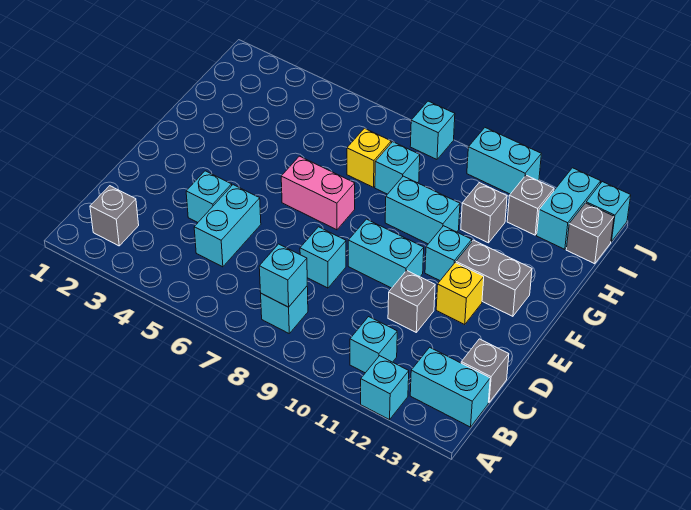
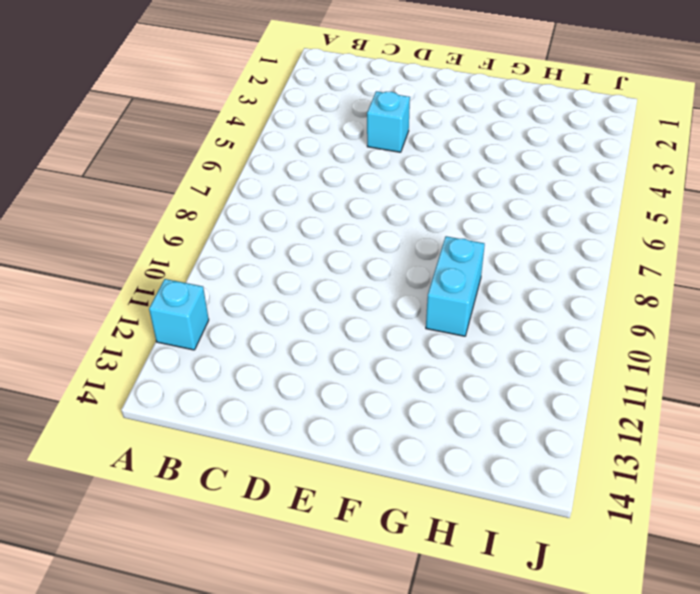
none -> grey 1x1 brick [90,186,139,246]
none -> cyan 1x1 brick [261,286,308,333]
none -> cyan 1x1 brick [350,317,397,373]

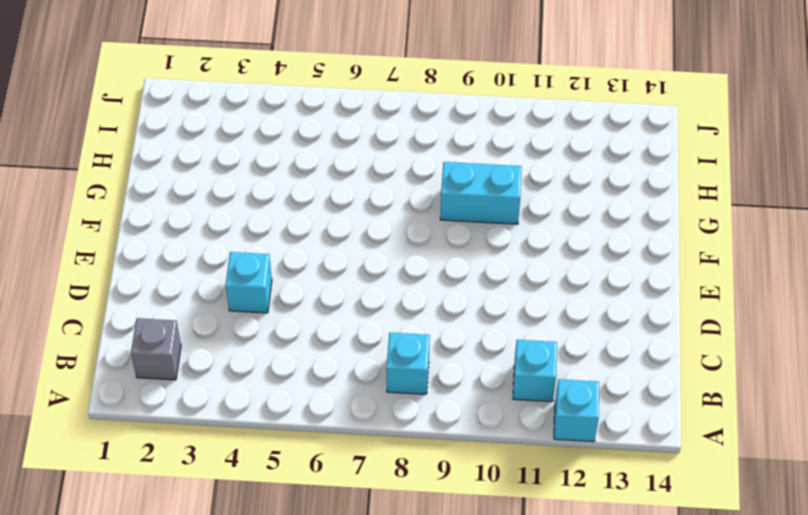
none -> cyan 1x2 brick [410,347,490,427]
none -> cyan 1x2 brick [194,185,261,267]
none -> grey 1x1 brick [461,339,509,402]

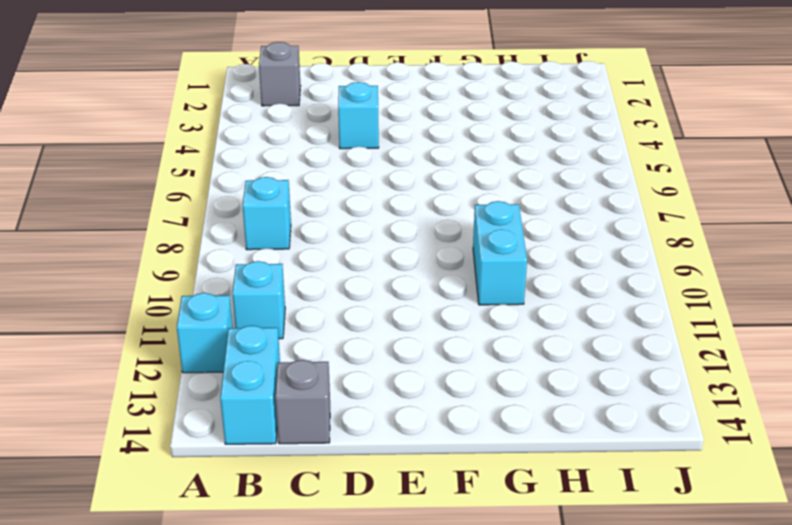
none -> cyan 1x2 brick [194,185,261,267]
none -> cyan 1x1 brick [300,227,346,288]
none -> grey 1x1 brick [388,271,435,332]

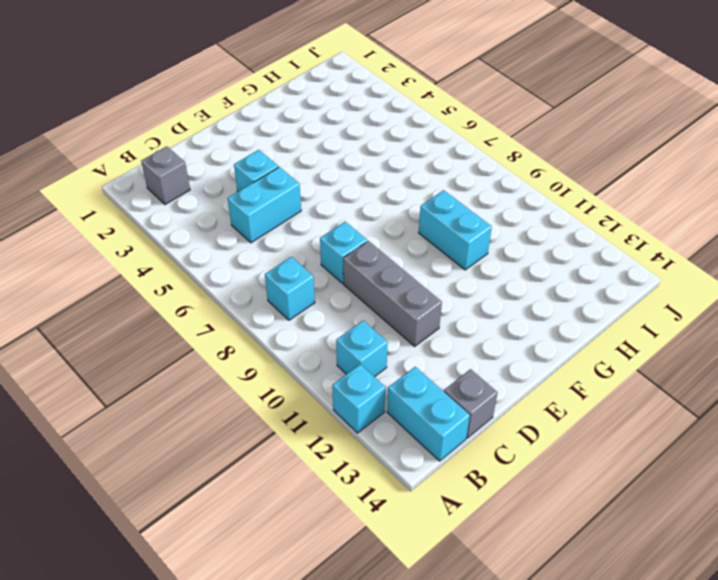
grey 1x3 brick [343,241,442,346] -> grey 1x1 brick [388,271,435,332]
none -> cyan 1x2 brick [348,219,424,288]
none -> yellow 1x1 brick [436,263,484,324]
none -> pink 1x2 brick [281,156,355,230]

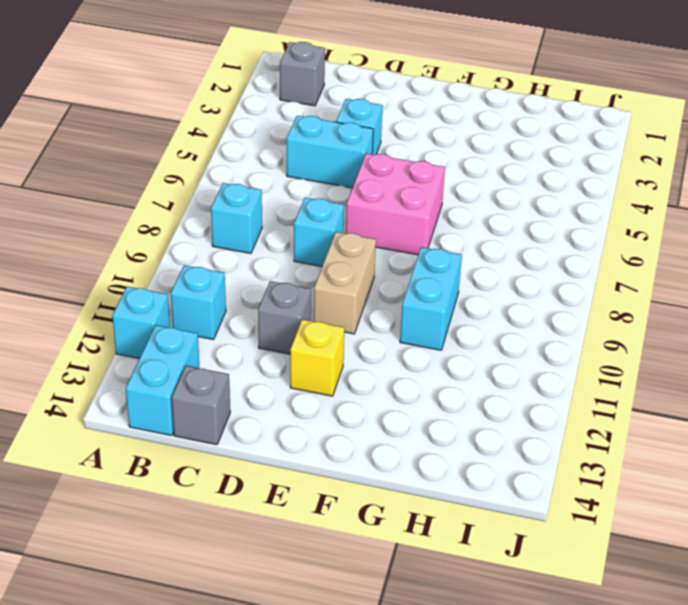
pink 2x2 brick [346,153,445,255] -> pink 1x2 brick [281,156,355,230]
tan 1x2 brick [314,232,376,334] -> cyan 1x2 brick [348,219,424,288]
none -> cyan 1x1 brick [425,226,472,280]
none -> grey 1x2 brick [456,240,532,316]
none -> yellow 1x1 brick [347,128,391,187]

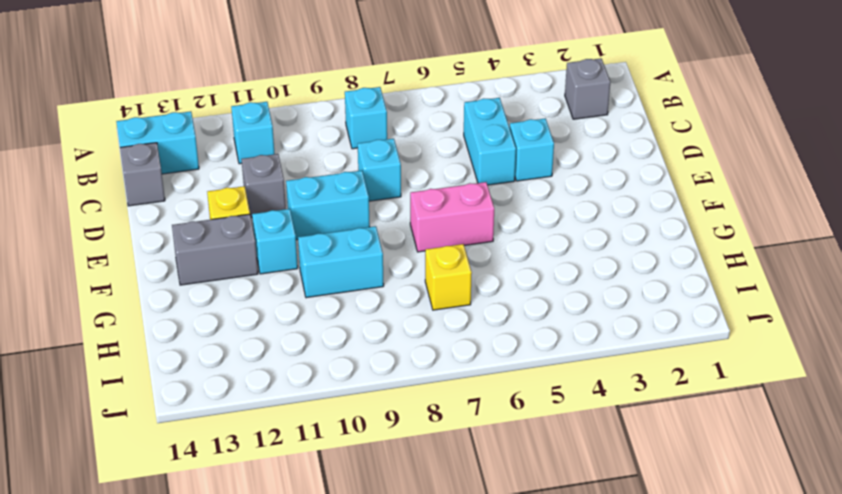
none -> cyan 1x1 brick [361,356,409,420]
none -> cyan 1x1 brick [375,142,420,194]
none -> grey 1x1 brick [461,183,507,243]

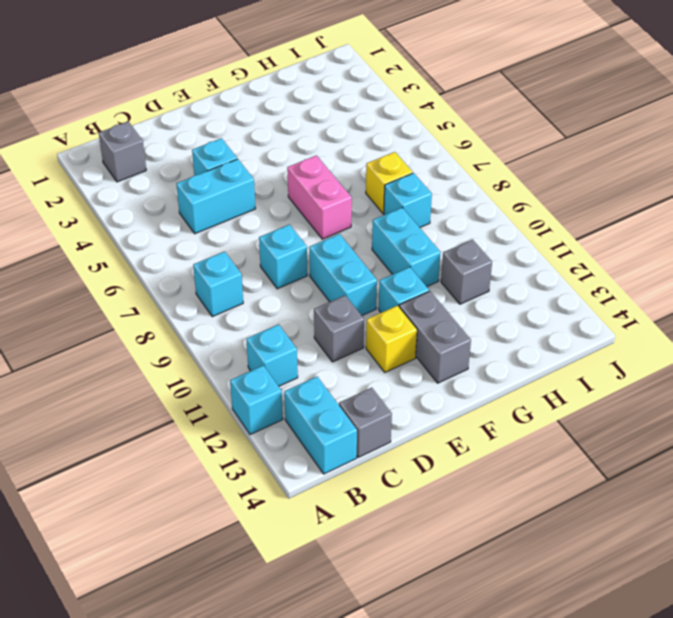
none -> grey 1x1 brick [507,175,554,235]
none -> cyan 1x2 brick [537,168,601,249]
none -> grey 1x1 brick [566,203,614,264]

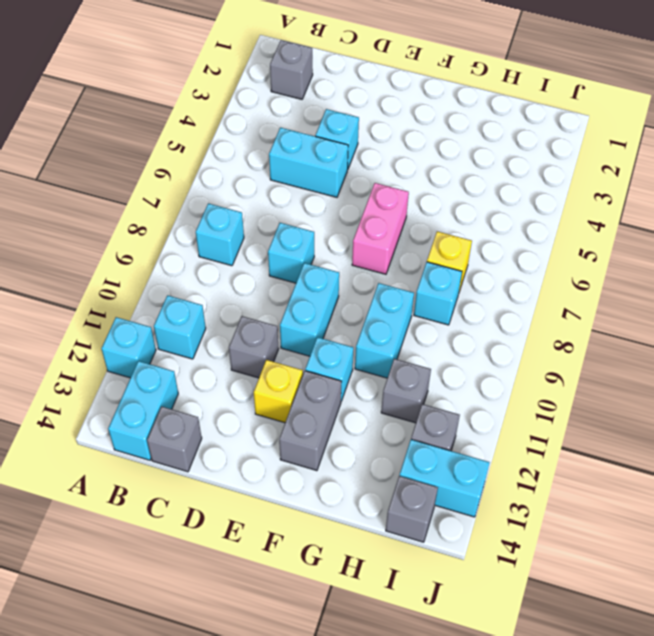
none -> cyan 1x1 brick [410,101,455,159]
none -> cyan 1x2 brick [467,128,541,194]
none -> cyan 1x1 brick [586,182,631,242]

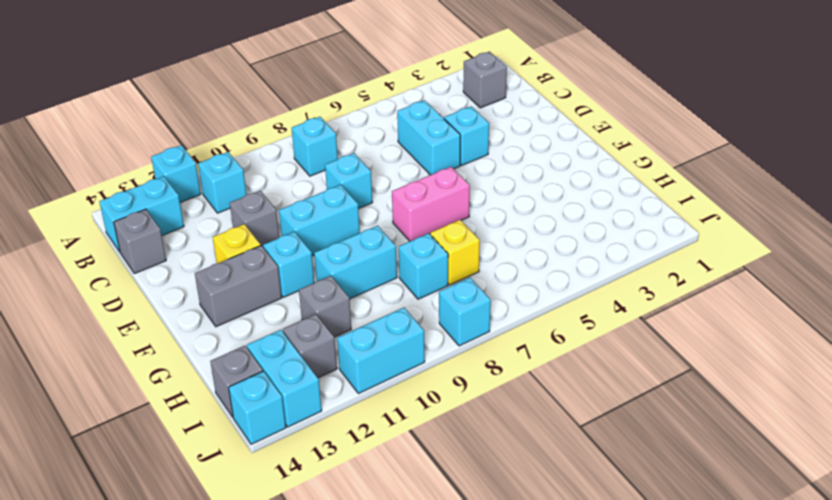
none -> cyan 1x1 brick [259,244,307,307]

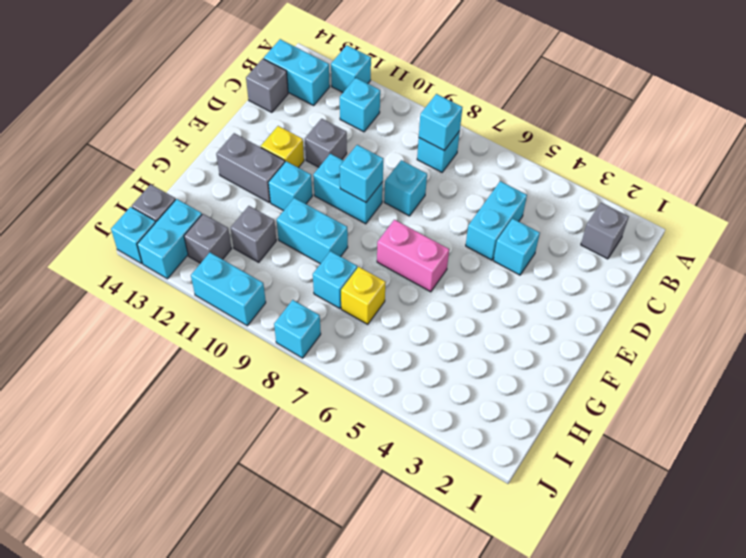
cyan 1x1 brick [340,145,383,202] -> none

